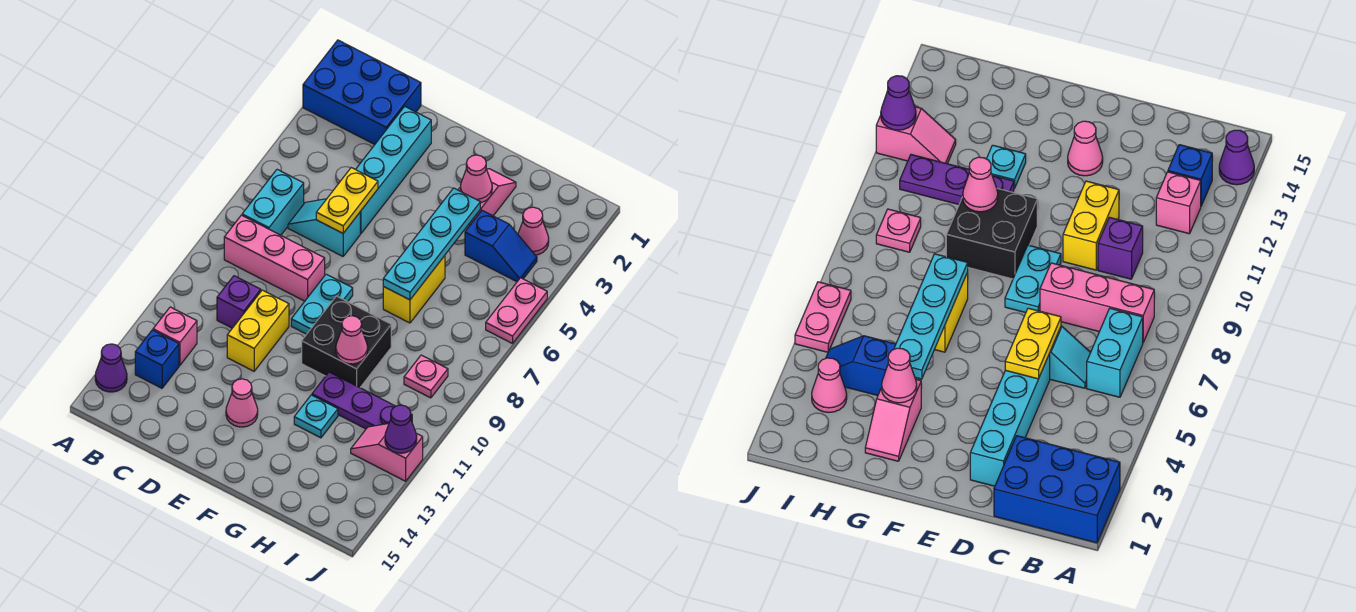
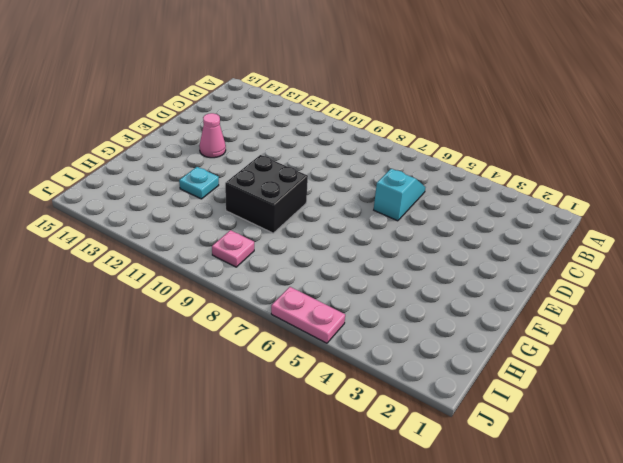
none -> blue 2x3 brick [303,40,421,144]
none -> purple 1x1 cone [95,344,127,392]
none -> cyan 1x2 brick [242,169,304,235]

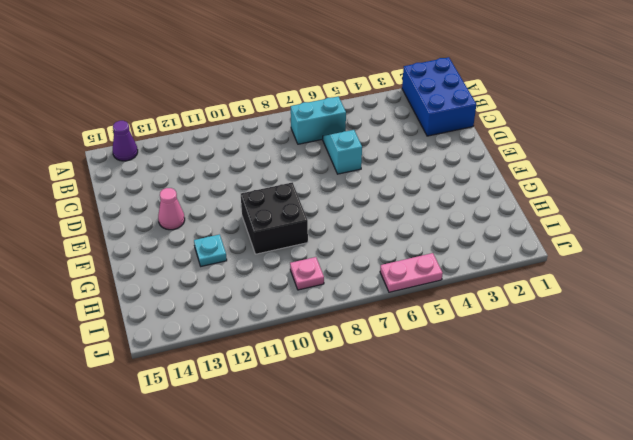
none -> pink 1x3 brick [224,215,325,301]
none -> pink 1x1 brick [153,307,197,365]
none -> blue 1x1 brick [135,330,179,388]

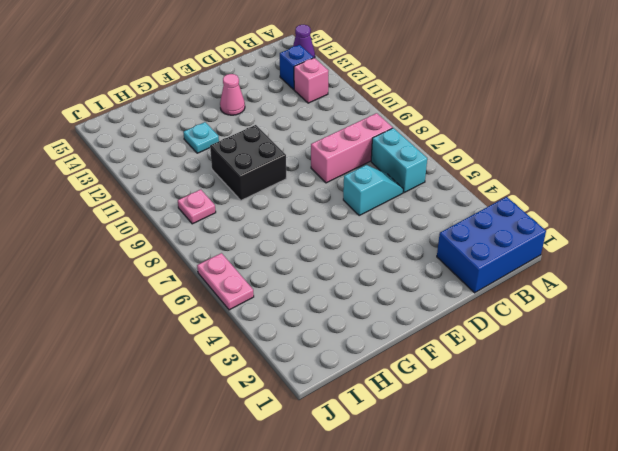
none -> purple 1x1 brick [217,276,261,328]
none -> cyan 1x4 brick [356,106,431,234]
none -> yellow 1x2 brick [227,290,289,371]

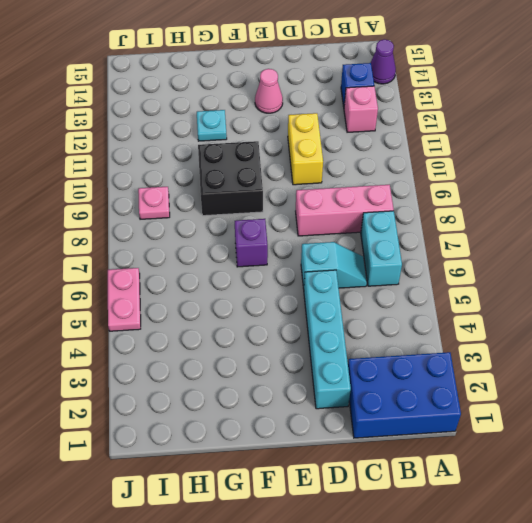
purple 1x1 brick [235,219,268,267] -> purple 1x1 brick moved to [217,276,261,328]
none -> cyan 1x2 plate [291,274,353,334]
none -> pink 1x2 slope [458,169,516,225]
none -> yellow 1x2 brick [383,256,445,323]

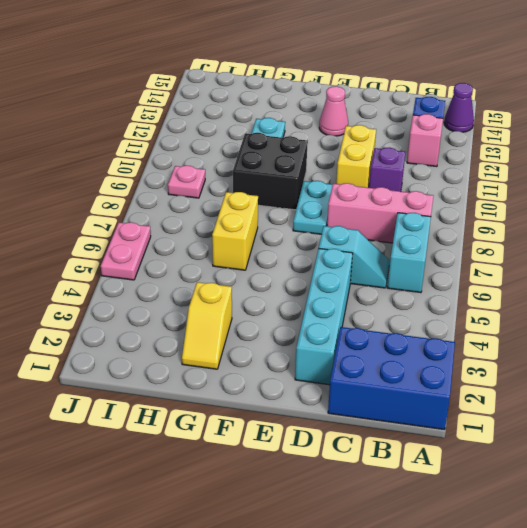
yellow 1x2 slope [182,282,232,369] -> pink 1x2 slope [458,169,516,225]
none -> purple 1x3 plate [312,372,412,429]
none -> blue 1x2 slope [465,211,537,282]
none -> pink 1x1 cone [518,207,549,255]

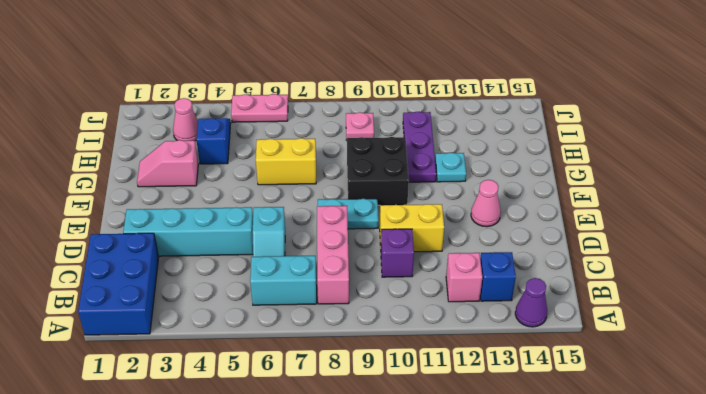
none -> pink 1x2 slope [351,424,423,481]
none -> yellow 1x2 plate [316,168,378,233]
none -> pink 1x1 cone [461,155,492,203]

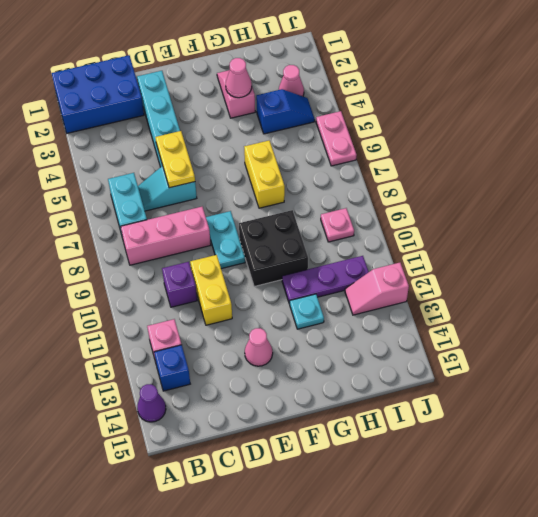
none -> cyan 1x4 plate [383,188,480,300]
none -> pink 1x1 cone [336,316,368,364]
none -> purple 1x1 cone [385,405,417,453]

